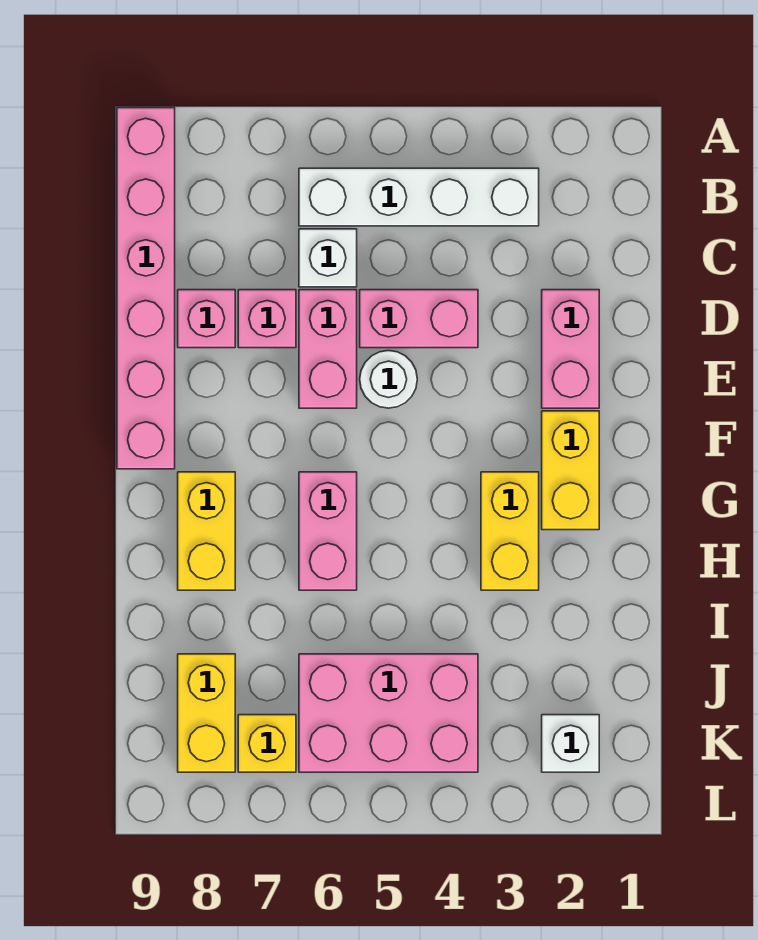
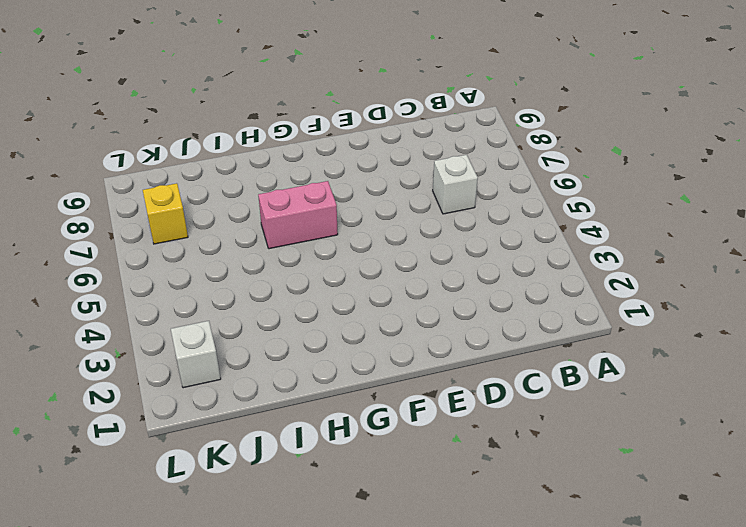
none -> pink 1x6 brick [117,108,175,469]
none -> white 1x4 brick [299,168,539,226]
none -> pink 1x2 brick [542,290,599,408]

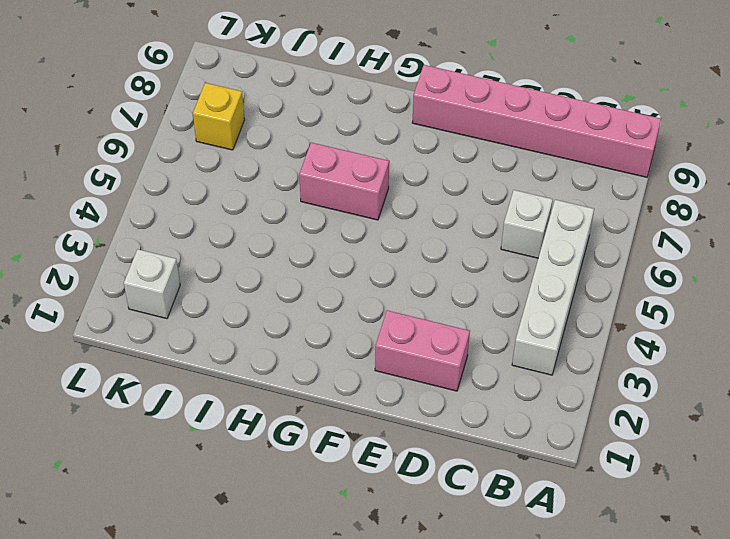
none -> pink 1x2 brick [360,290,478,348]
none -> pink 1x2 brick [299,290,357,408]
none -> pink 1x1 brick [238,290,296,348]

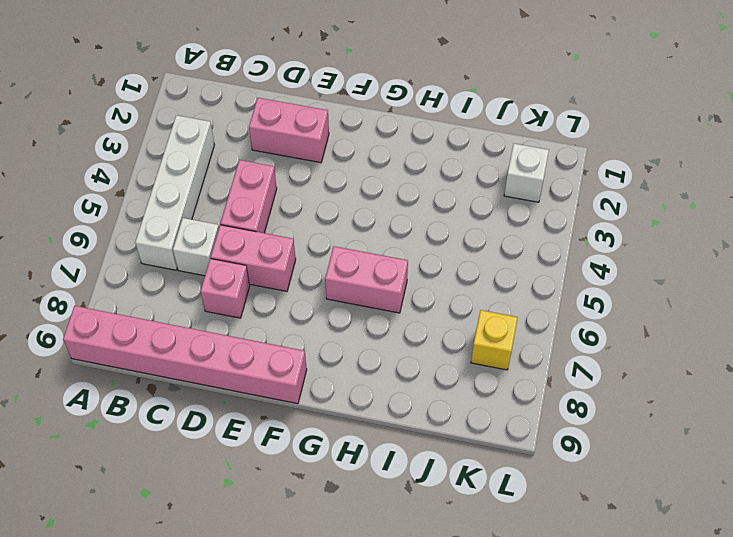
none -> pink 1x1 brick [178,290,235,348]
none -> white 1x1 round brick [360,351,417,408]
none -> yellow 1x2 brick [542,411,599,530]

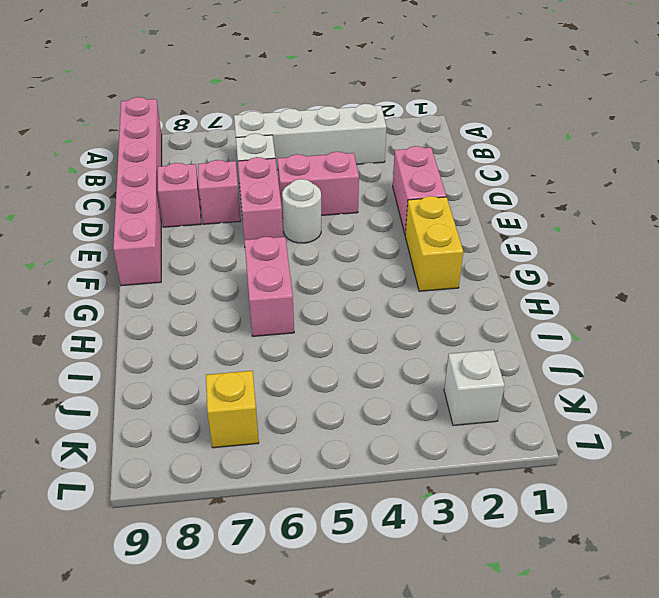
none -> yellow 1x2 brick [481,472,539,590]
none -> yellow 1x2 brick [178,472,235,590]
none -> pink 2x3 brick [299,654,478,772]

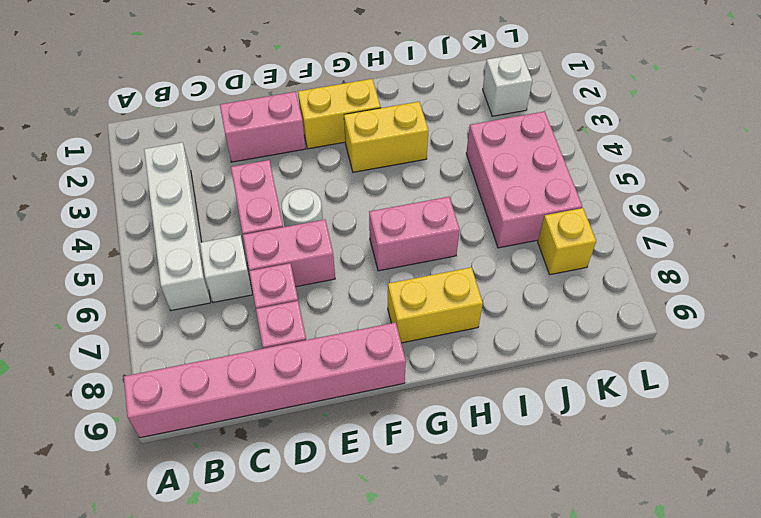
none -> yellow 1x2 brick [178,654,235,772]

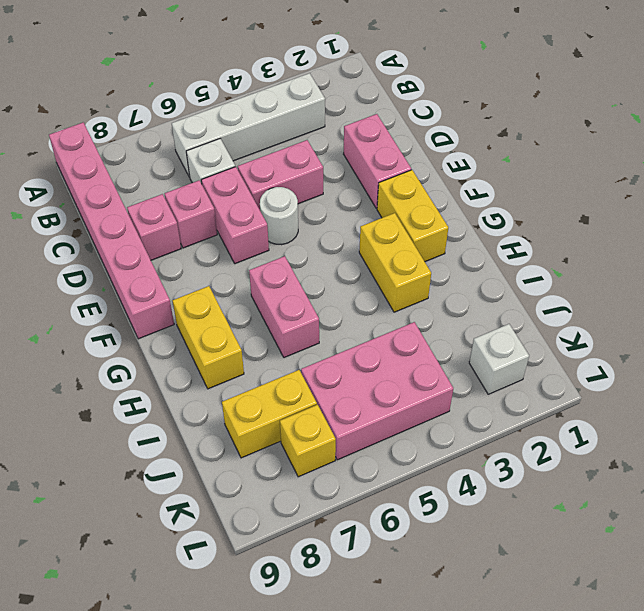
yellow 1x2 brick [222,370,317,458] -> yellow 1x2 brick turned to [178,654,235,772]

